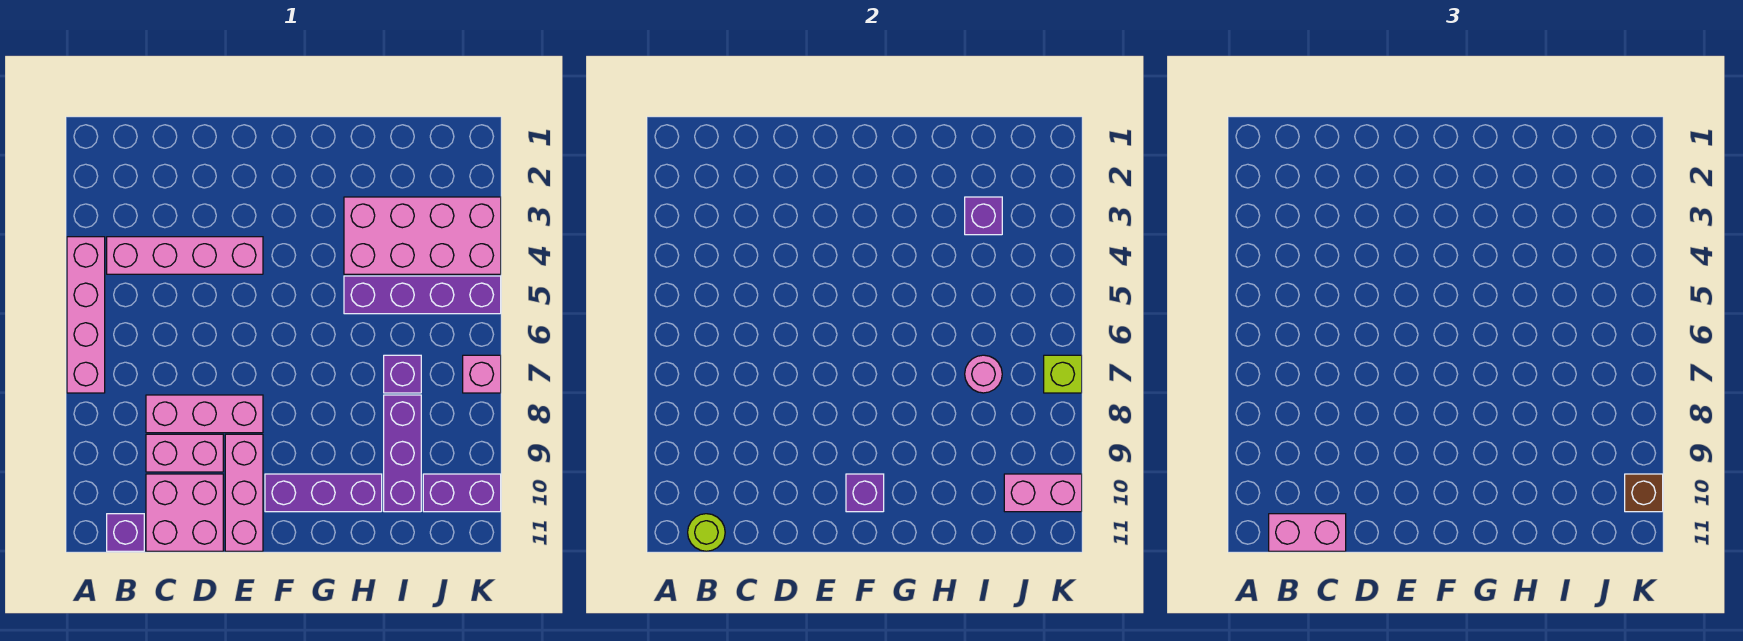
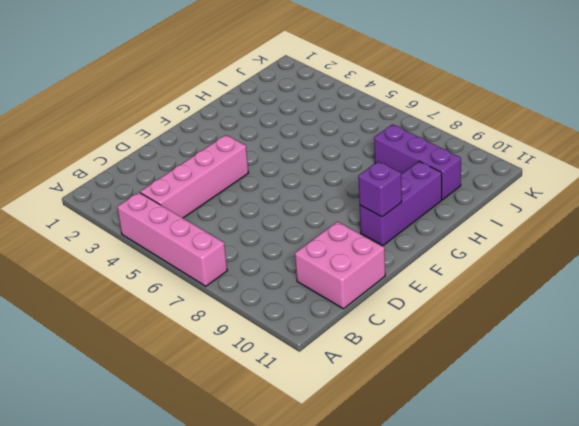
none -> purple 1x1 brick [107,514,144,551]
none -> pink 1x3 brick [146,395,263,433]
none -> pink 1x2 brick [146,434,223,472]

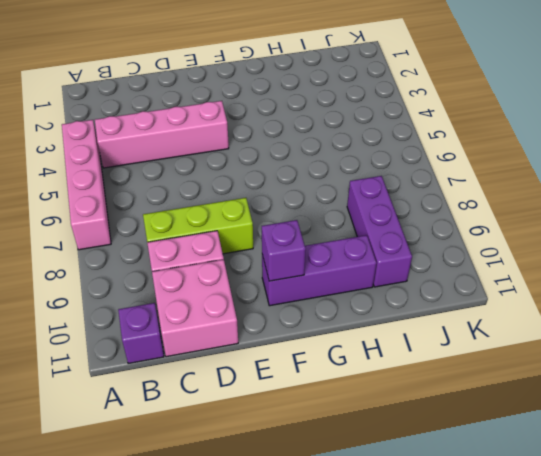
lime 1x3 brick [143,198,253,254] -> pink 1x3 brick [146,395,263,433]
none -> pink 1x3 brick [225,434,263,551]
none -> pink 2x4 brick [344,197,501,274]
none -> purple 1x4 brick [344,276,501,314]

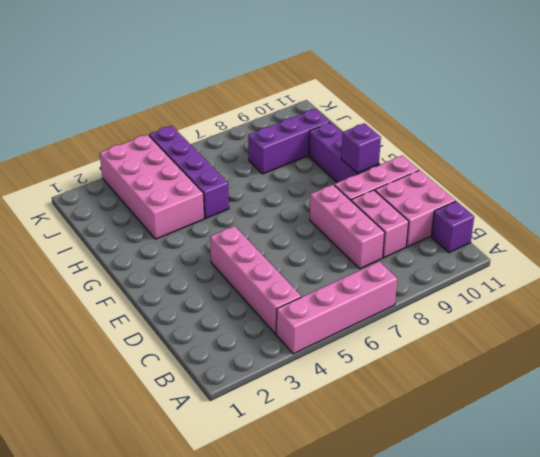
none -> purple 1x1 brick [384,355,421,393]
none -> purple 1x2 brick [423,474,501,512]
none -> pink 1x1 brick [463,355,501,393]

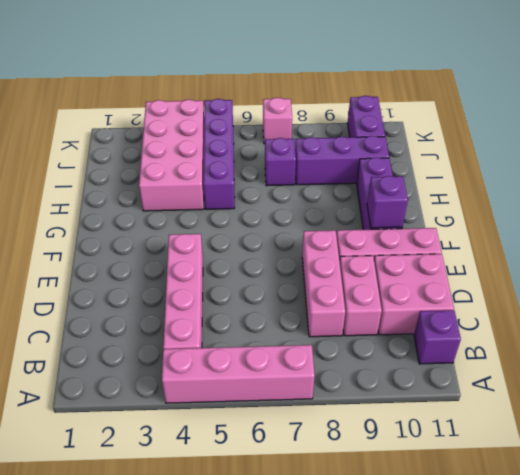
none -> lime 1x1 round brick [688,514,725,551]
none -> purple 1x1 brick [965,197,1002,235]
none -> pink 1x1 round brick [965,355,1002,393]

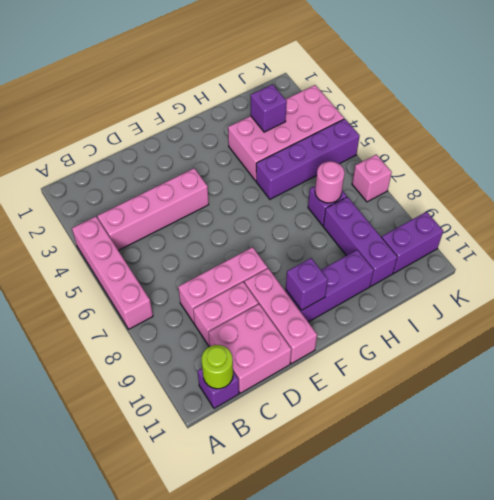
none -> pink 1x2 brick [1004,474,1082,512]
none -> lime 1x1 brick [1044,355,1082,393]
none -> pink 1x2 brick [1269,514,1346,551]

